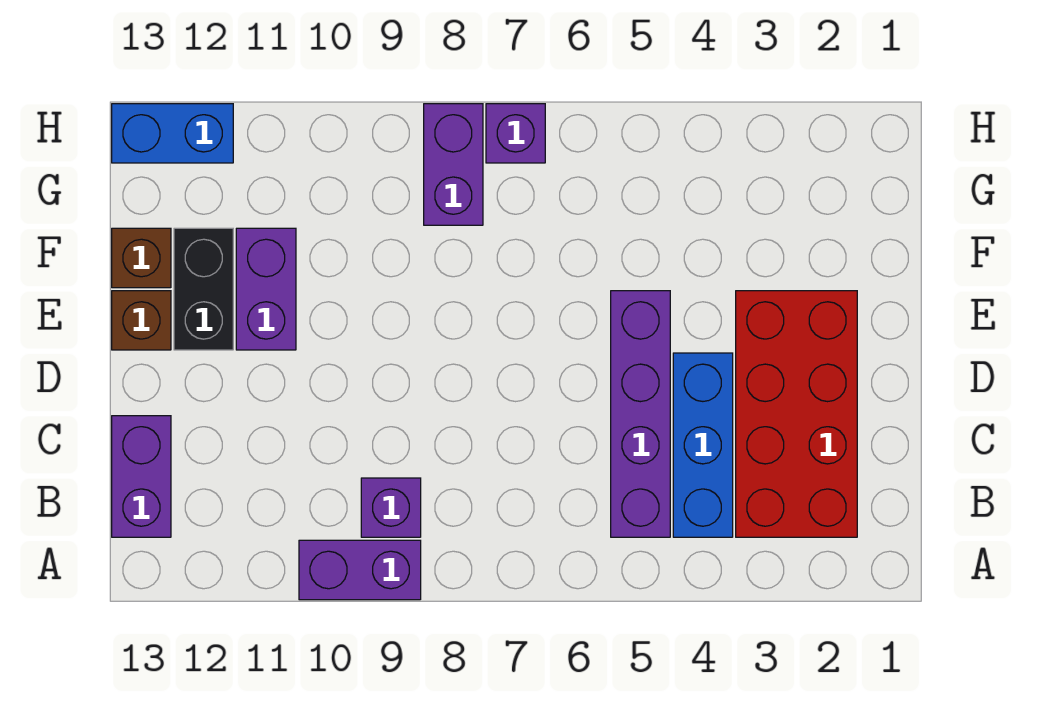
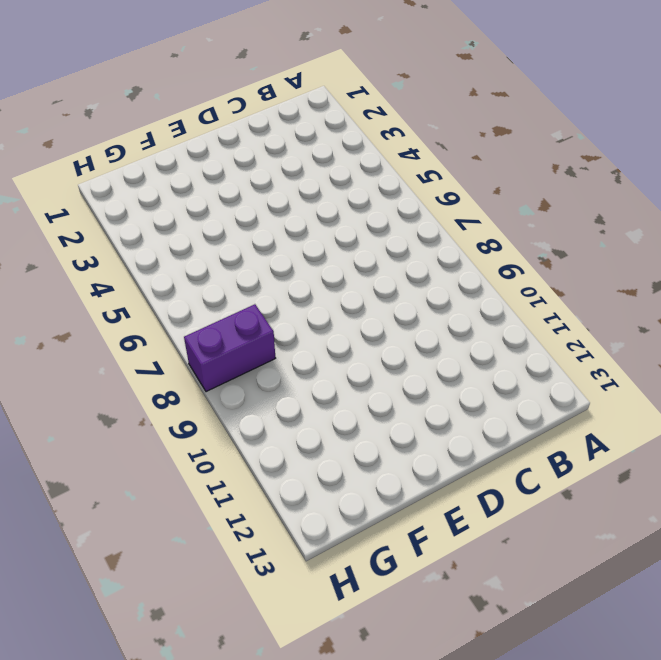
none -> purple 1x2 brick [299,540,421,600]
none -> red 2x4 brick [736,291,857,537]
none -> blue 1x3 brick [673,353,733,537]

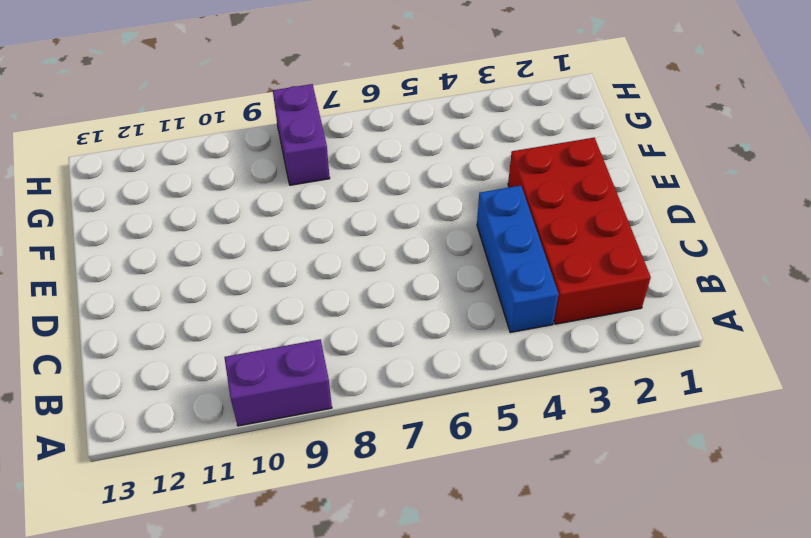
none -> purple 1x4 brick [611,291,670,537]
none -> purple 1x1 brick [361,478,421,537]
none -> purple 1x2 brick [112,416,171,537]

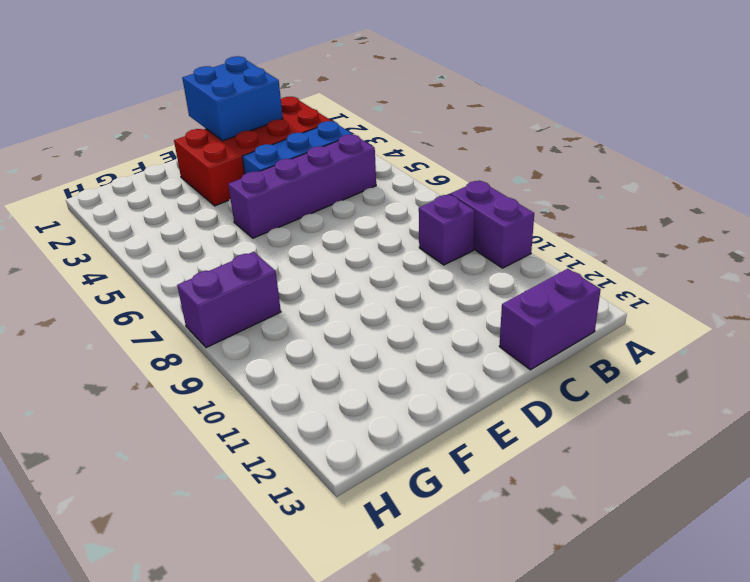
blue 2x2 brick [182,56,283,141] -> none
none -> purple 1x2 brick [236,228,296,350]
none -> black 1x2 brick [174,228,233,350]
none -> brown 1x1 brick [112,291,171,350]

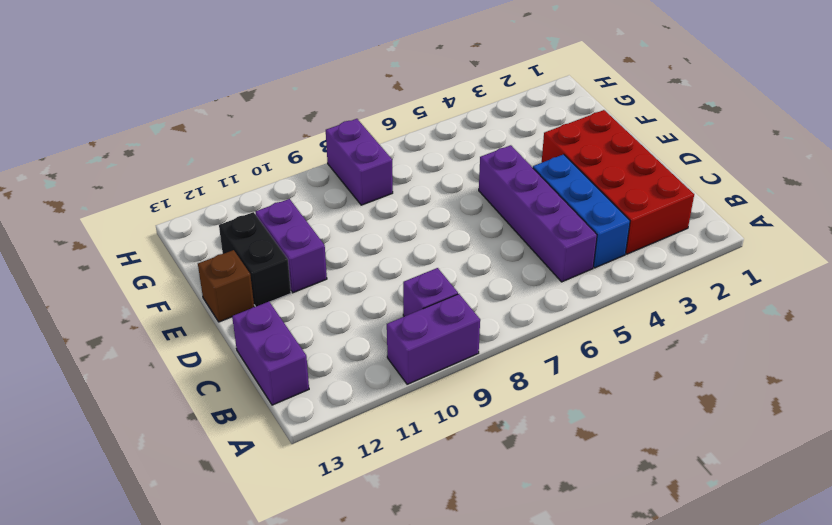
none -> brown 1x1 brick [112,228,171,288]
none -> purple 1x1 brick [486,104,545,163]
none -> blue 1x2 brick [112,104,233,163]

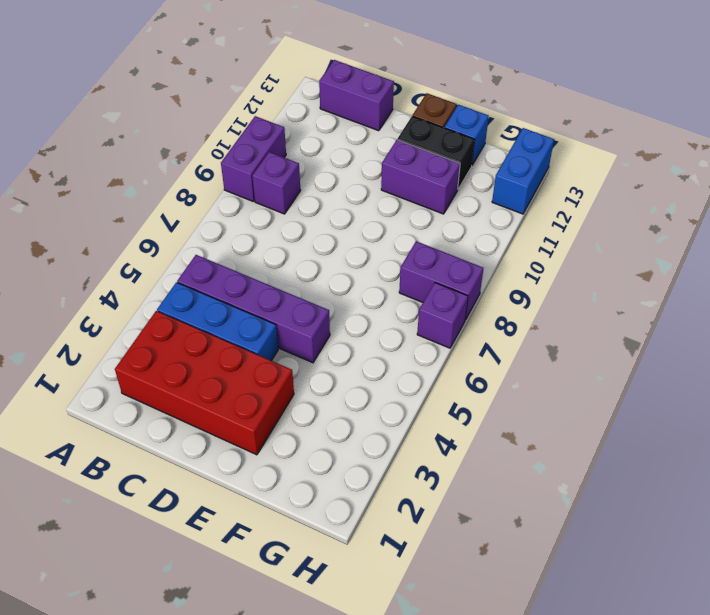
blue 1x1 brick [444,105,489,165] -> brown 1x1 brick [112,228,171,288]

